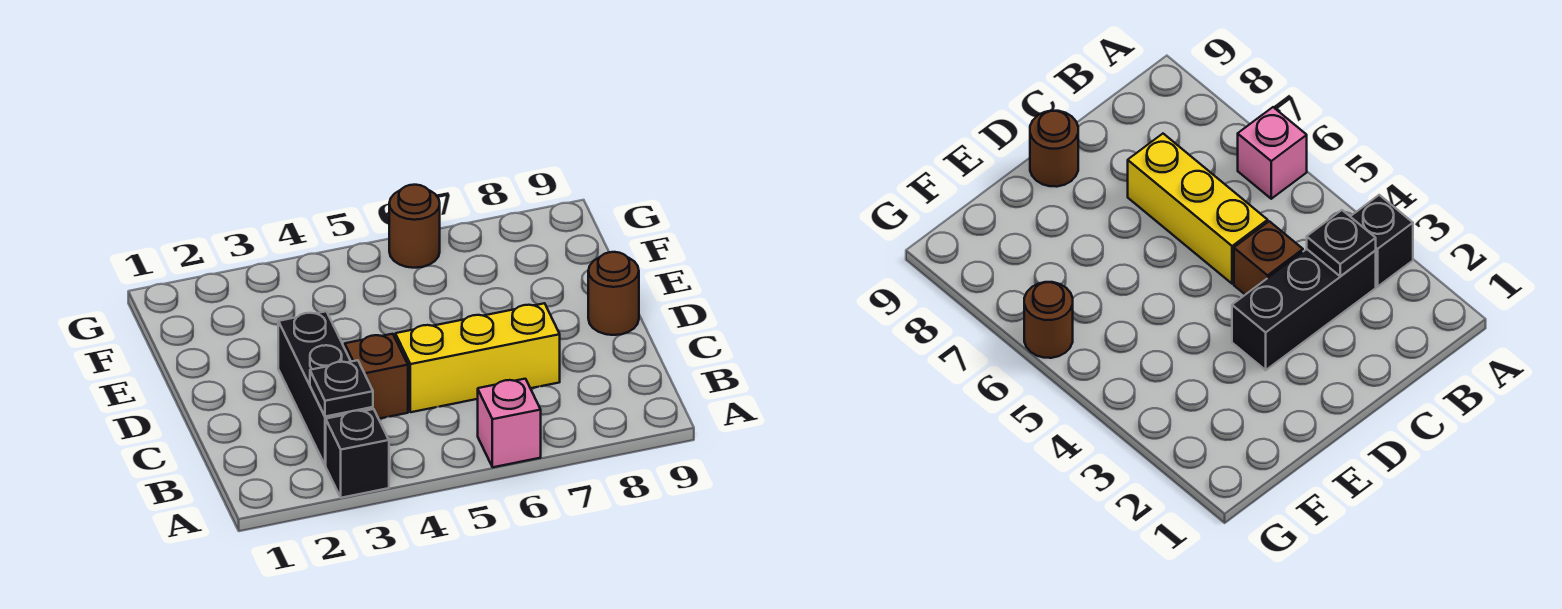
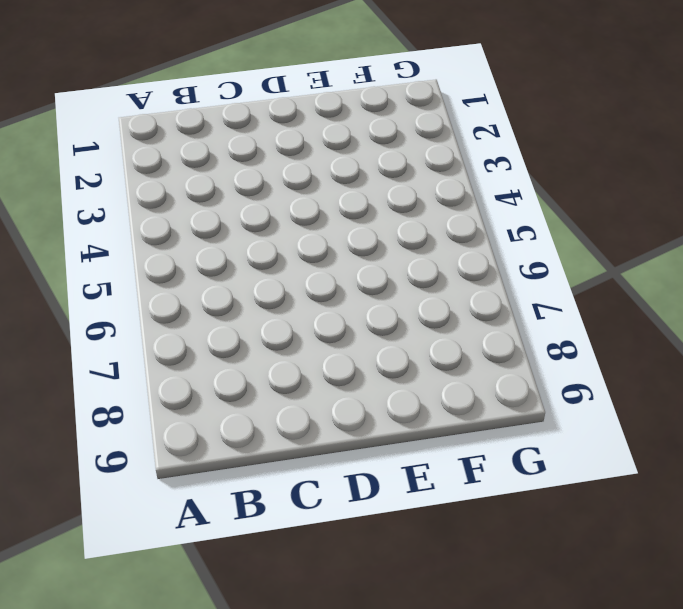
none -> black 1x1 brick [326,409,389,498]
none -> pink 1x1 brick [478,379,541,467]

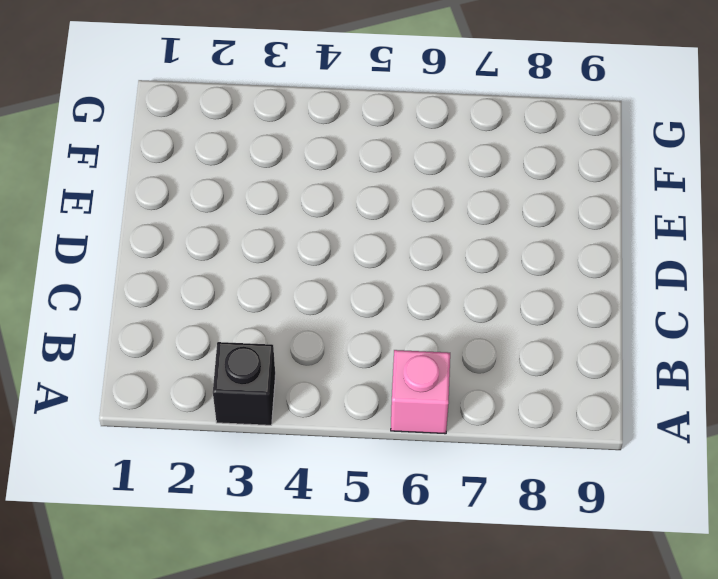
none -> black 1x3 brick [278,311,373,465]
none -> brown 1x1 brick [345,334,408,419]

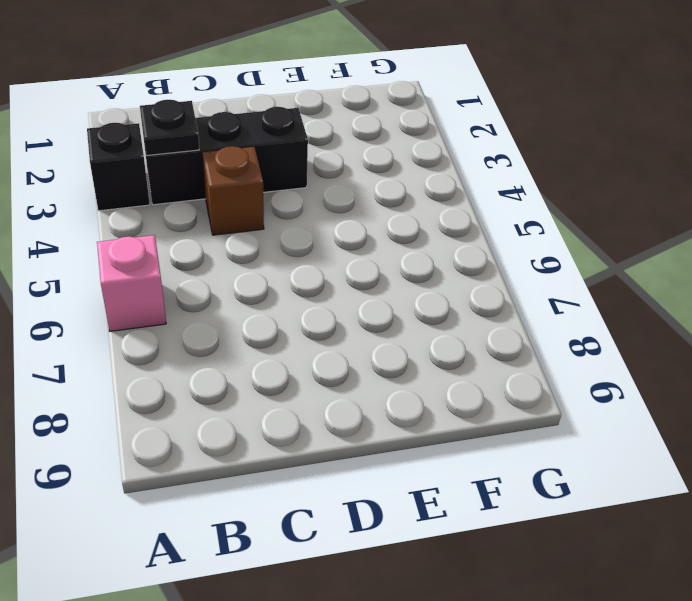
none -> yellow 1x3 brick [395,303,560,412]
none -> brown 1x1 round brick [588,252,639,335]

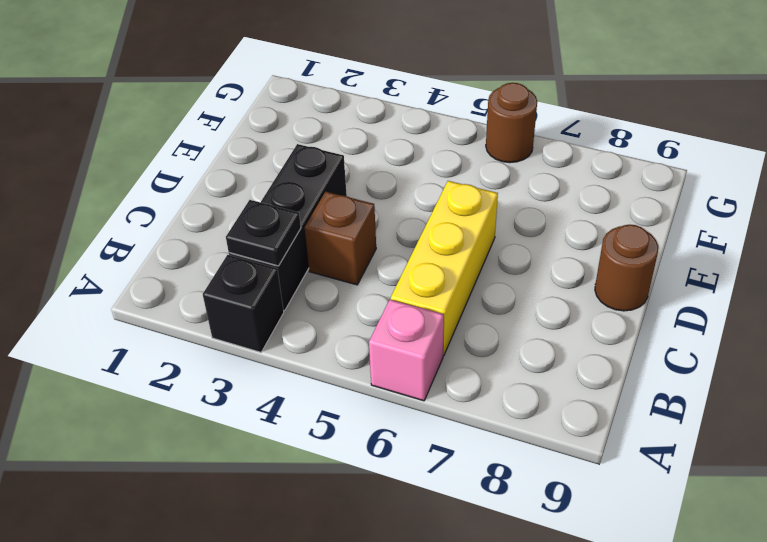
yellow 1x3 brick [391,181,498,356] -> yellow 1x3 brick turned to [395,303,560,412]

